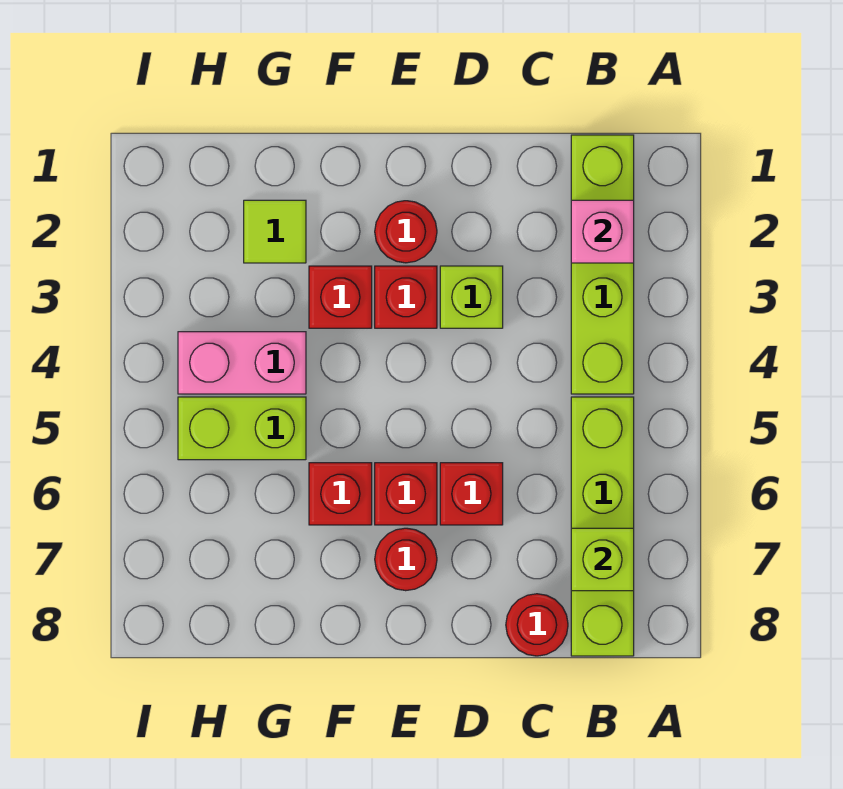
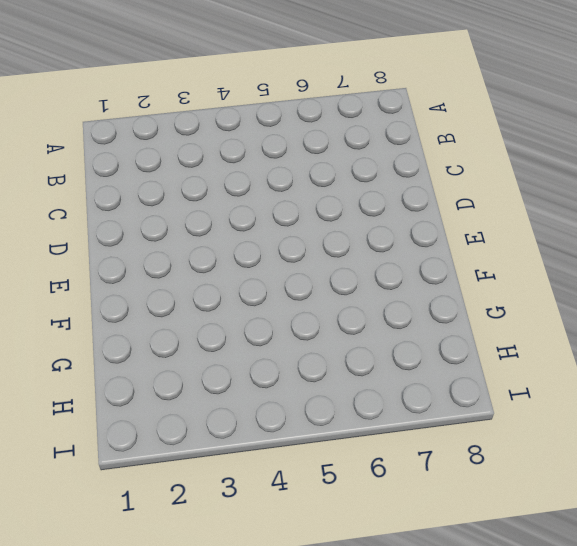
none -> lime 1x4 brick [571,135,634,394]
none -> lime 1x4 brick [571,397,634,656]
none -> red 1x1 round brick [506,594,568,656]

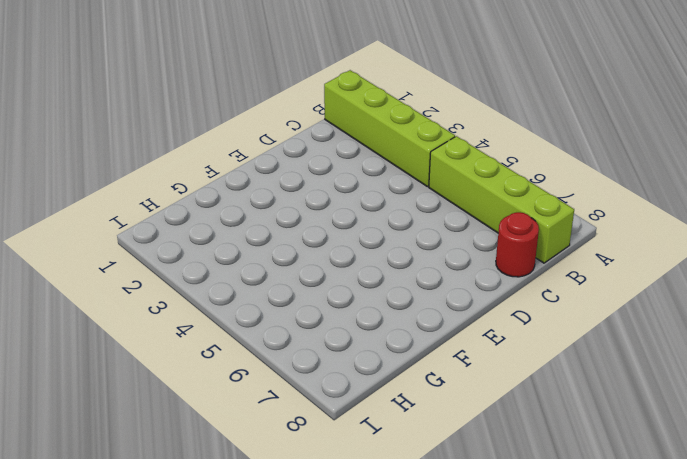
none -> lime 1x1 brick [440,266,503,328]
none -> red 1x1 brick [440,463,503,525]
none -> red 1x1 round brick [375,201,437,263]

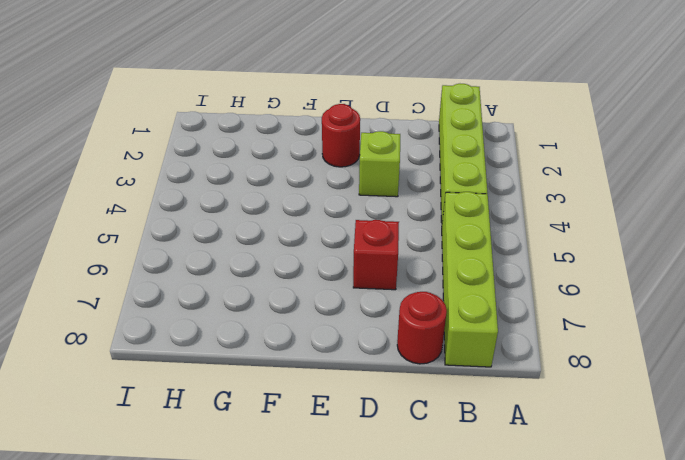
none -> red 1x1 brick [375,266,437,328]
none -> red 1x1 brick [375,463,437,525]
none -> red 1x1 round brick [375,528,437,591]

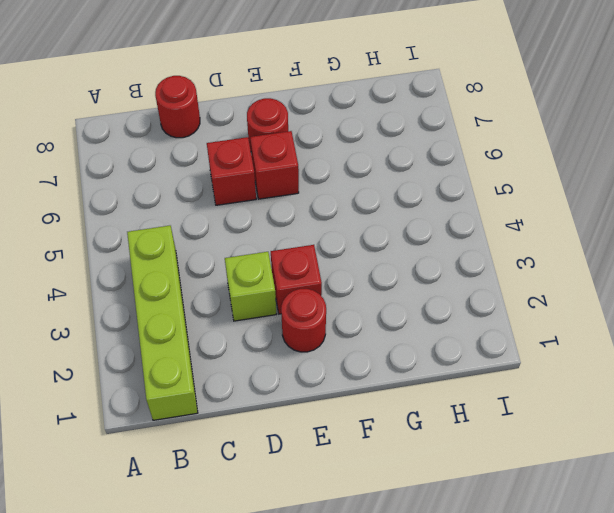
none -> lime 1x4 brick [571,397,634,656]
none -> red 1x1 brick [309,266,372,328]
none -> red 1x1 brick [309,463,372,525]

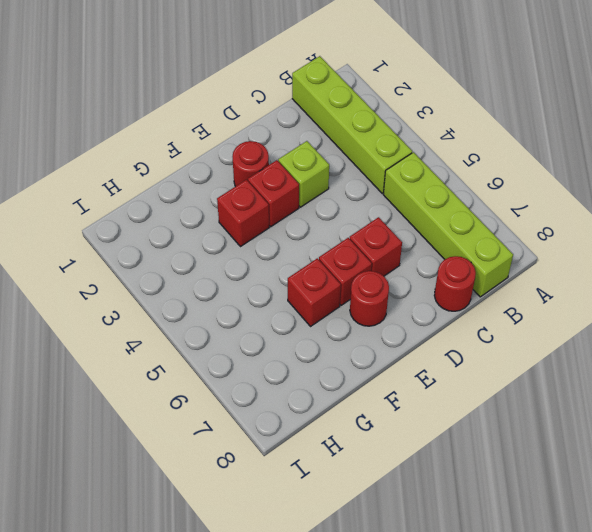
none -> lime 1x1 tile [244,200,306,263]
none -> pink 1x2 brick [178,332,306,394]
none -> lime 1x2 brick [178,397,306,460]

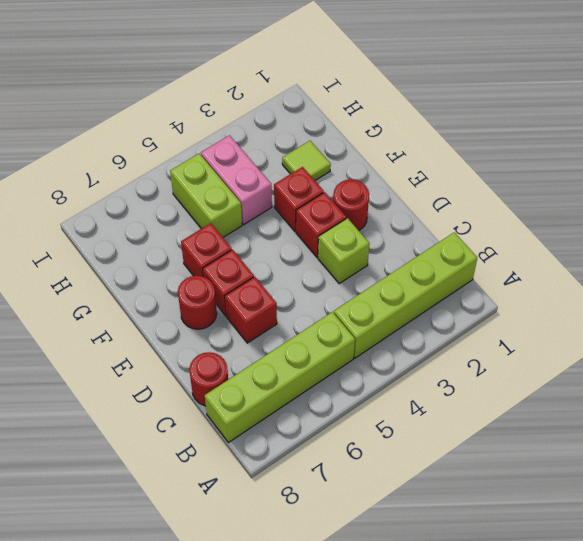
none -> pink 1x1 brick [571,200,634,263]
none -> lime 1x1 brick [571,528,634,591]

